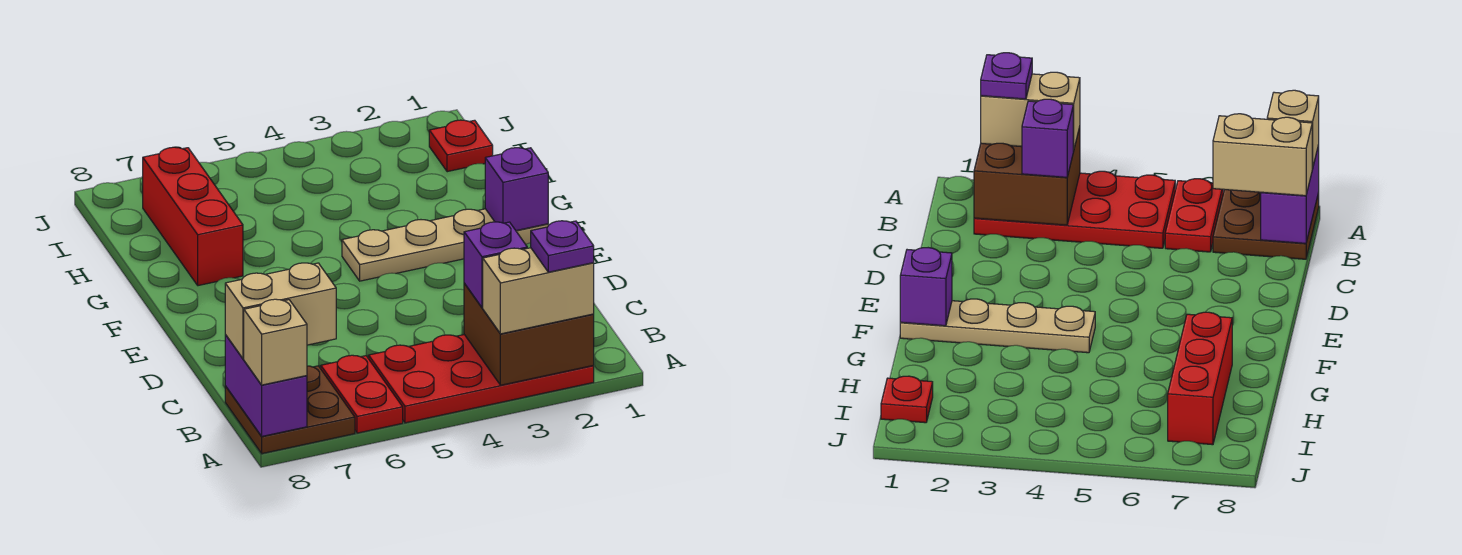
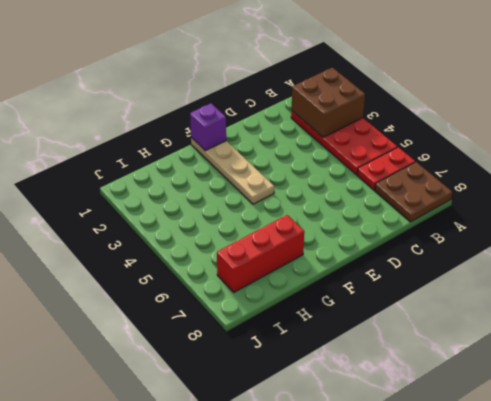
none -> red 1x1 plate [429,120,493,172]
none -> purple 1x2 brick [225,335,307,436]
none -> tan 1x2 brick [483,248,594,334]

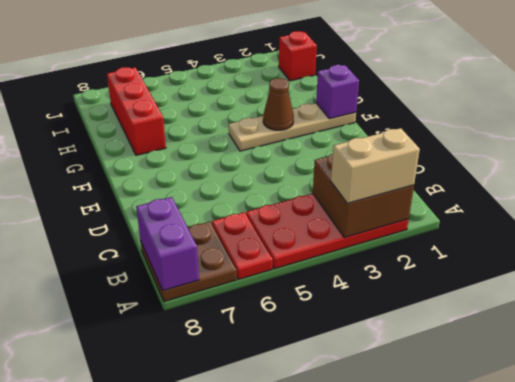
brown 1x1 cone [263,78,294,130] -> none
red 1x1 brick [279,31,317,81] -> red 1x1 plate [429,120,493,172]
none -> tan 1x1 brick [244,299,307,385]
none -> purple 1x1 brick [464,222,527,308]
none -> tan 1x2 brick [225,263,336,359]

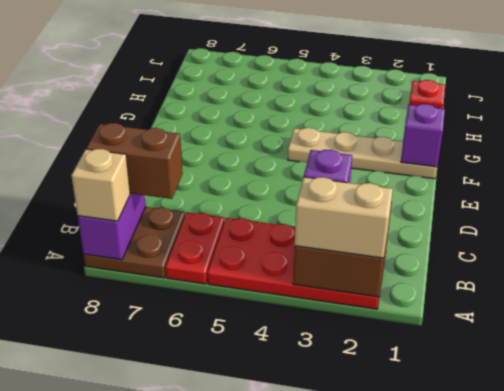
brown 1x2 brick [86,123,183,199] -> tan 1x2 brick [225,263,336,359]
none -> red 1x3 brick [143,147,243,286]
none -> purple 1x1 plate [531,221,594,272]

